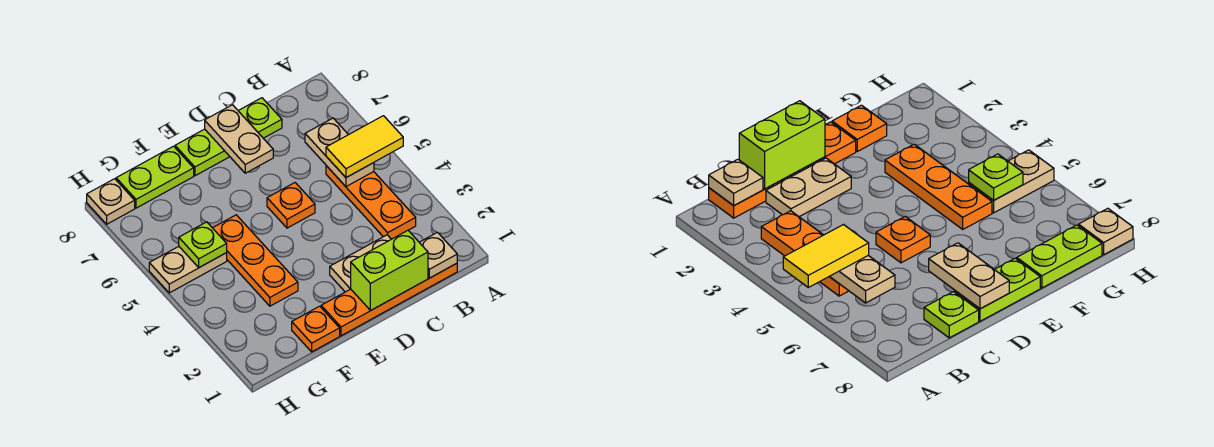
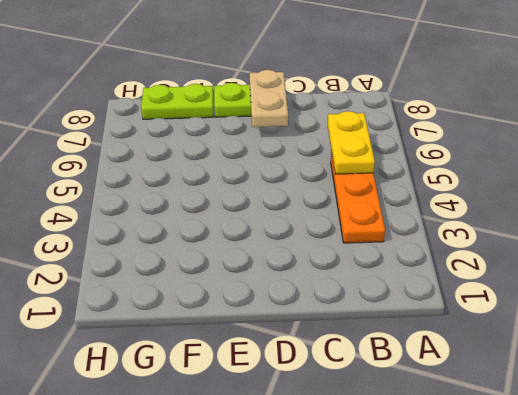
yellow 1x2 plate [328,111,375,174] -> tan 1x2 plate [305,118,374,186]
none -> orange 1x4 plate [321,263,457,336]
none -> tan 1x2 plate [330,235,391,292]
none -> lime 1x1 plate [238,98,282,138]

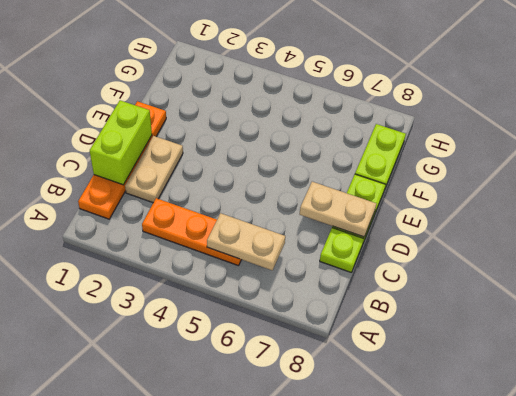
none -> orange 1x1 plate [267,183,315,228]
none -> orange 1x1 plate [292,306,340,352]
none -> orange 1x3 plate [213,215,298,306]

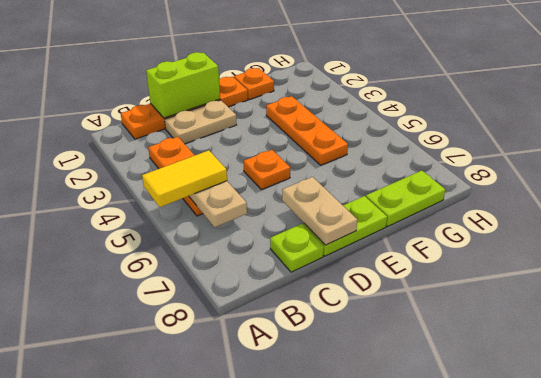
none -> tan 1x2 plate [149,246,227,293]
none -> tan 1x1 plate [87,179,135,224]
none -> tan 1x1 plate [419,232,457,278]

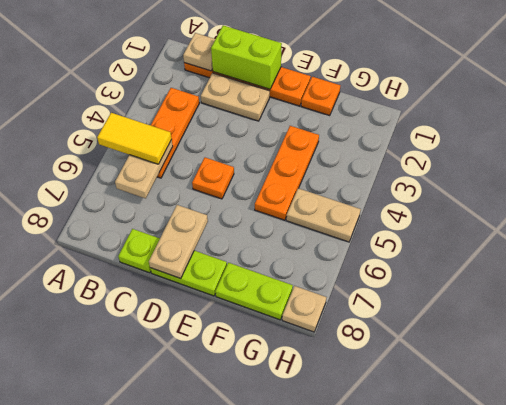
none -> lime 1x1 plate [179,222,227,267]

